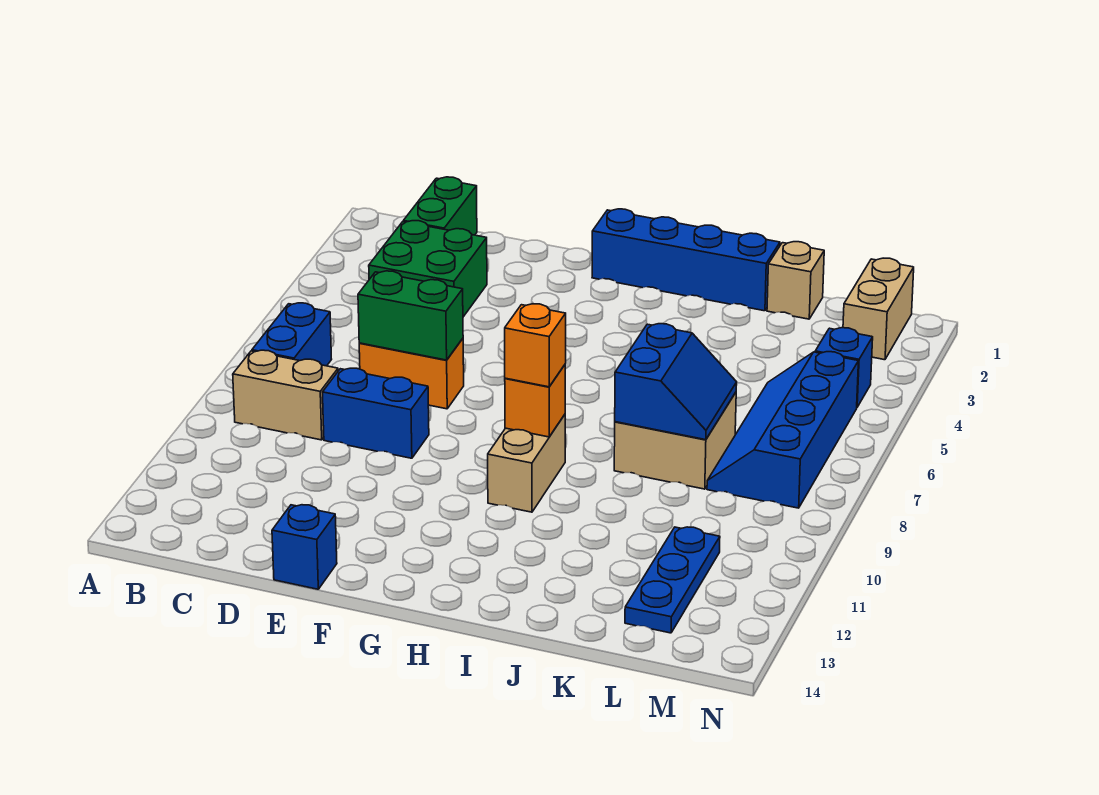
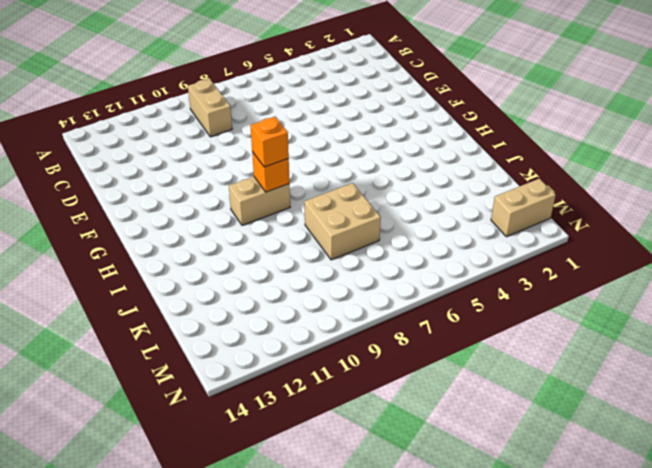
none -> blue 1x2 brick [252,303,332,366]
none -> green 1x2 brick [403,177,477,235]
none -> green 2x2 brick [369,221,487,317]

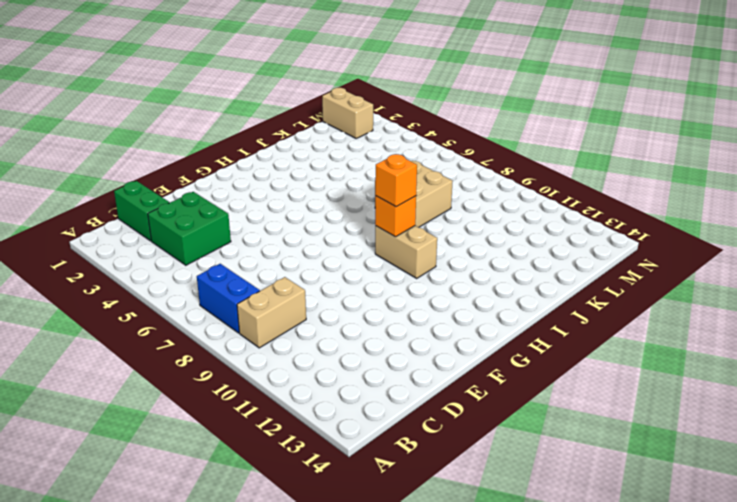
none -> orange 1x2 brick [359,339,464,409]
none -> blue 1x2 brick [323,368,429,458]
none -> blue 1x1 brick [272,505,337,589]

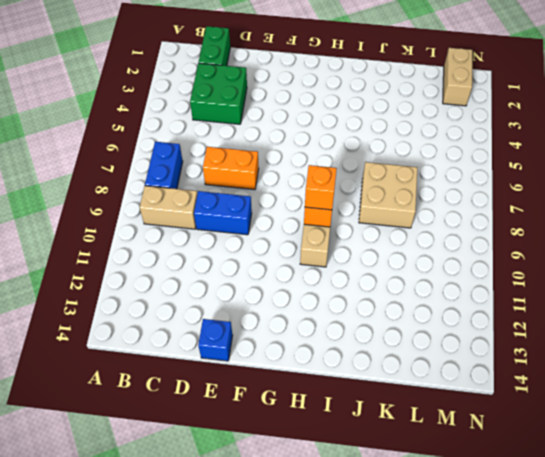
none -> blue 1x4 brick [592,209,780,311]
none -> tan 1x1 brick [767,242,824,319]
none -> blue 2x4 slope [707,352,858,508]

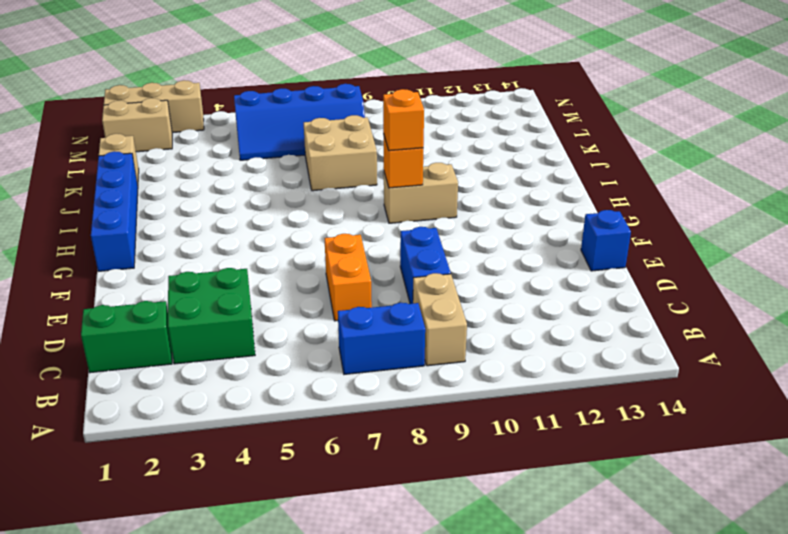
tan 1x3 brick [104,80,204,133] -> none
none -> blue 1x3 plate [625,527,720,633]
none -> blue 1x1 brick [815,328,873,407]
none -> green 1x2 brick [358,271,463,360]

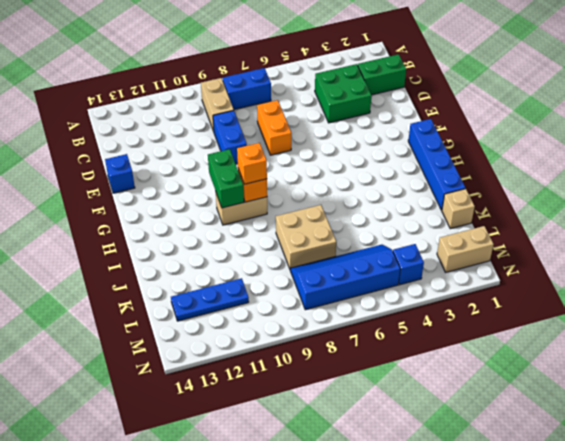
green 1x2 brick [208,149,244,208] -> green 1x2 brick moved to [358,271,463,360]
none -> blue 2x2 slope [615,324,737,440]

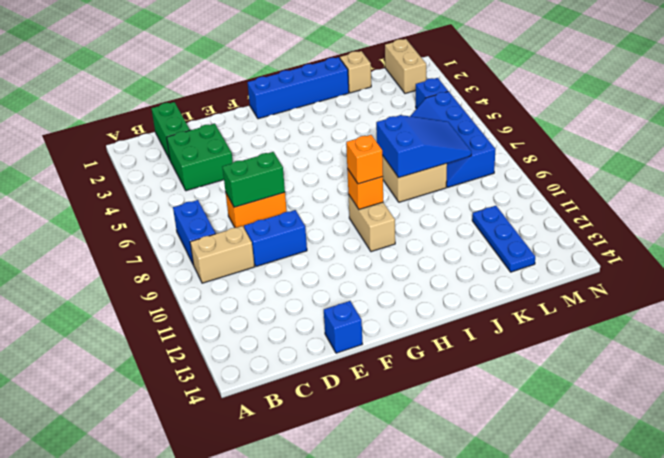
blue 2x3 slope [376,115,471,178] -> blue 2x2 slope [615,324,737,440]

